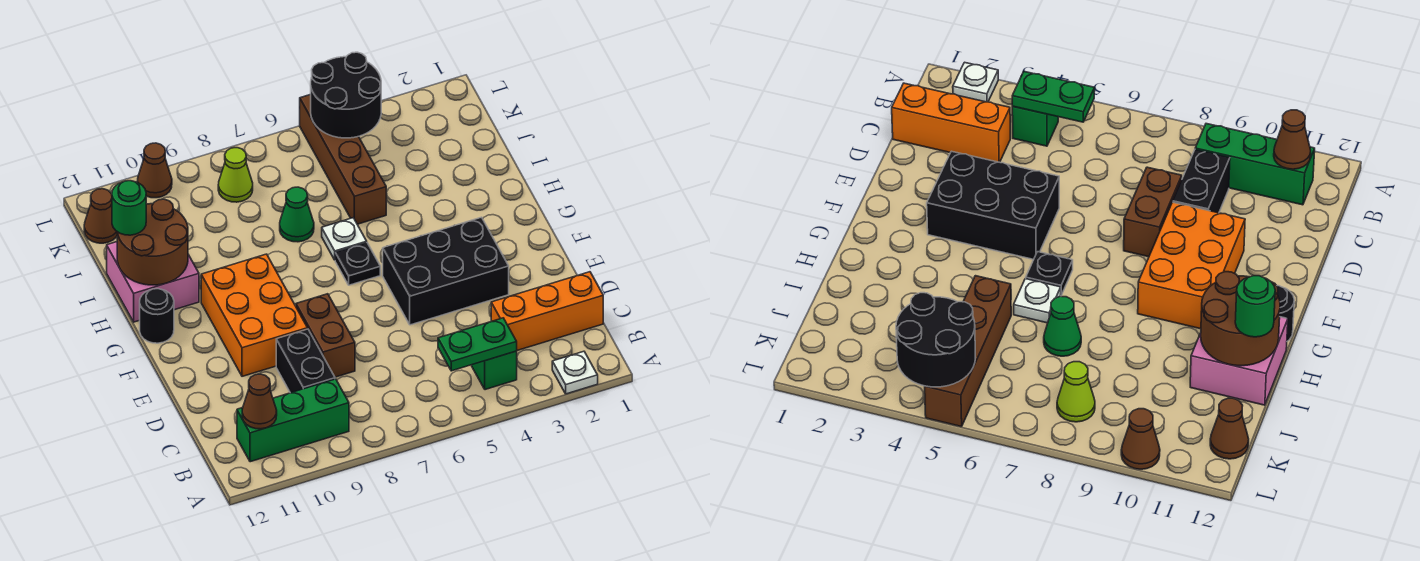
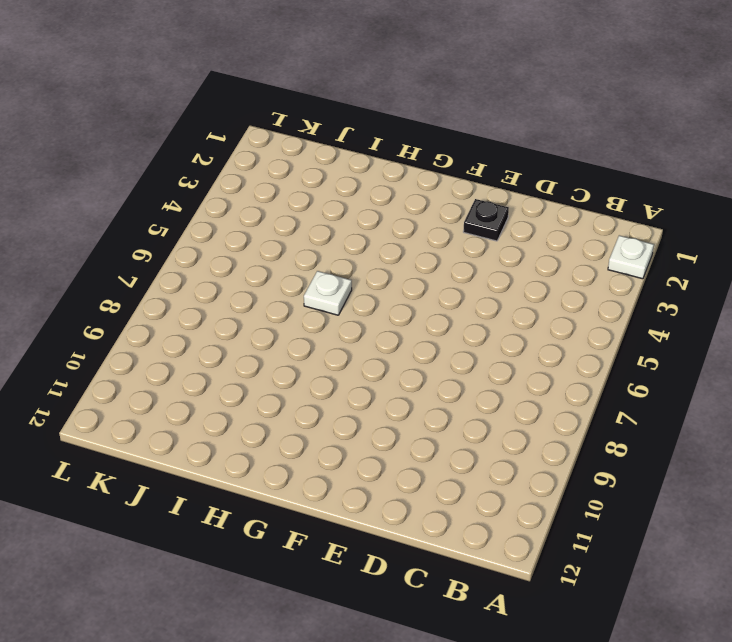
black 1x1 plate [463,199,509,241] -> black 1x1 plate moved to [335,243,380,285]
none -> green 1x1 brick [472,351,517,390]
none -> green 1x3 brick [237,379,349,462]
none -> orange 1x3 brick [491,272,603,350]

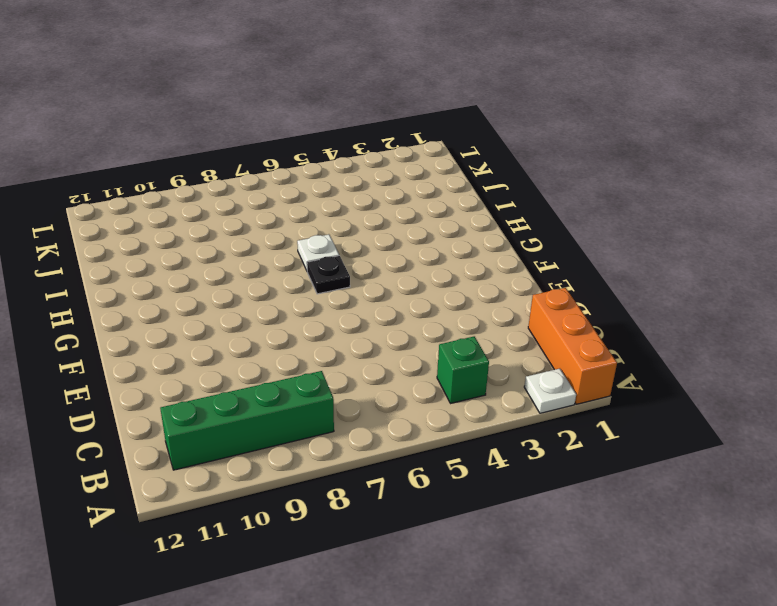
orange 1x3 brick [528,288,617,404] -> orange 1x3 brick turned to [491,272,603,350]
green 1x4 brick [160,371,334,470] -> green 1x3 brick [237,379,349,462]
none -> black 1x2 brick [276,329,335,393]
none -> brown 1x2 brick [296,294,355,377]
none -> black 2x3 brick [383,217,509,325]

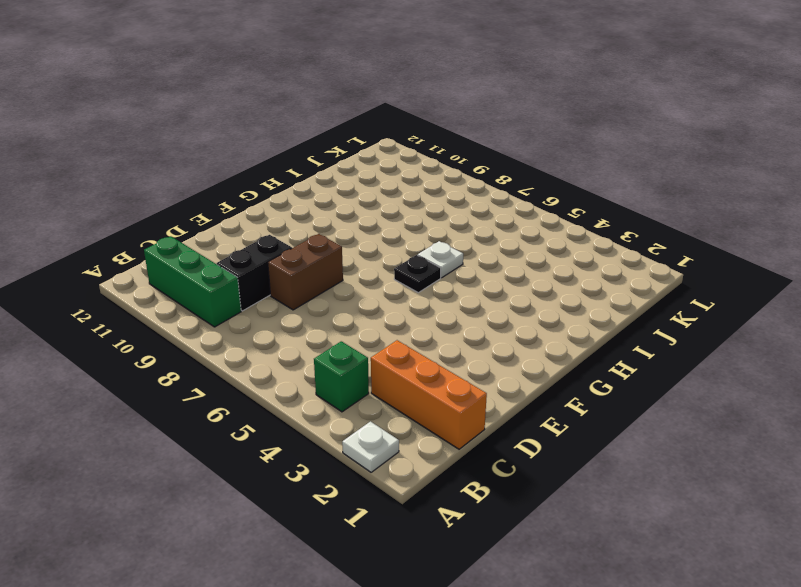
none -> black 2x3 brick [383,217,509,325]
none -> orange 2x3 brick [201,254,308,376]
none -> black 1x1 round brick [140,289,174,343]

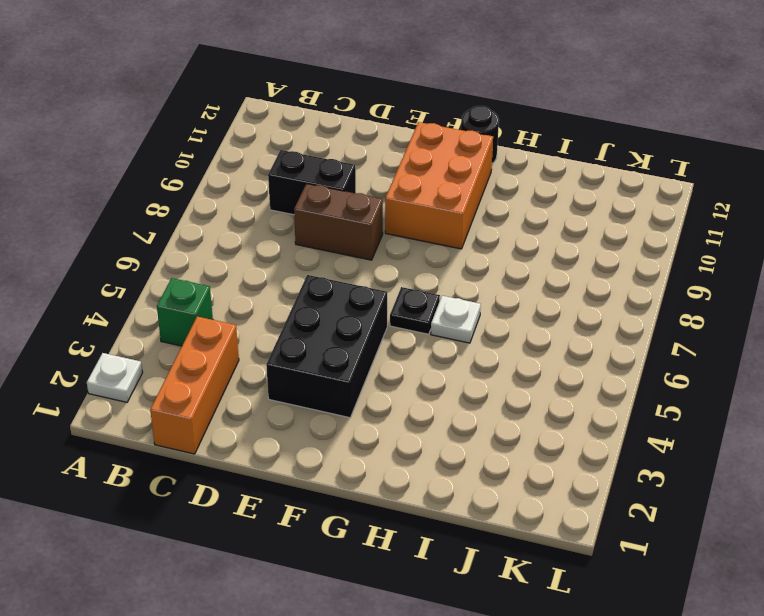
orange 2x3 brick [385,122,493,249] -> orange 2x3 brick turned to [201,254,308,376]
none -> green 1x3 brick [237,379,349,462]
none -> pink 2x2 brick [107,242,199,322]
none -> brown 1x4 brick [300,94,386,224]

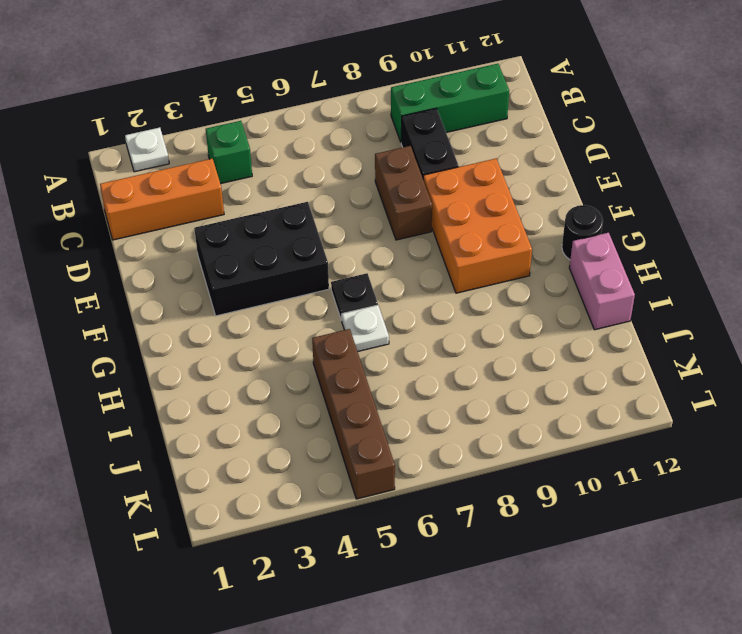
pink 1x2 brick [569,233,635,330] -> pink 2x2 brick [107,242,199,322]
none -> green 1x1 cone [280,187,314,242]
none -> lime 1x1 cone [218,148,253,202]
none -> brown 1x1 cone [84,189,117,243]

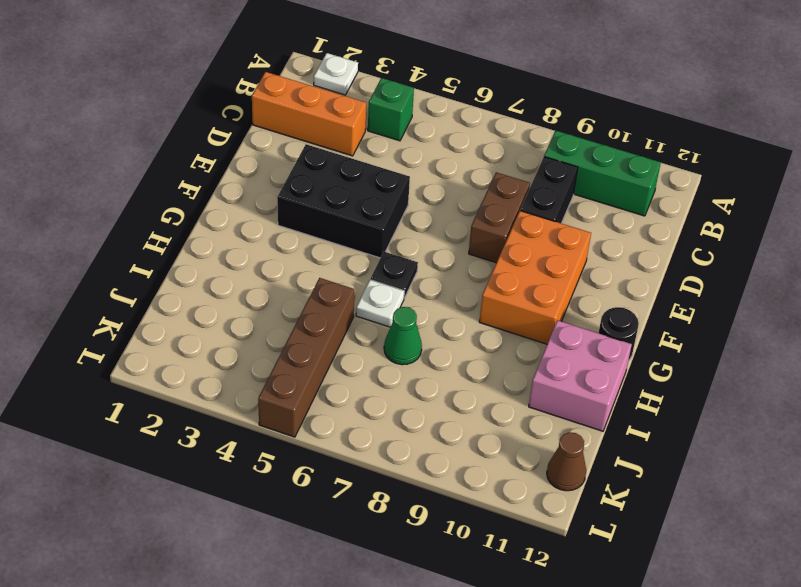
none -> lime 1x1 cone [218,148,253,202]
none -> brown 1x1 cone [137,143,172,198]
none -> green 1x2 plate [438,318,517,371]

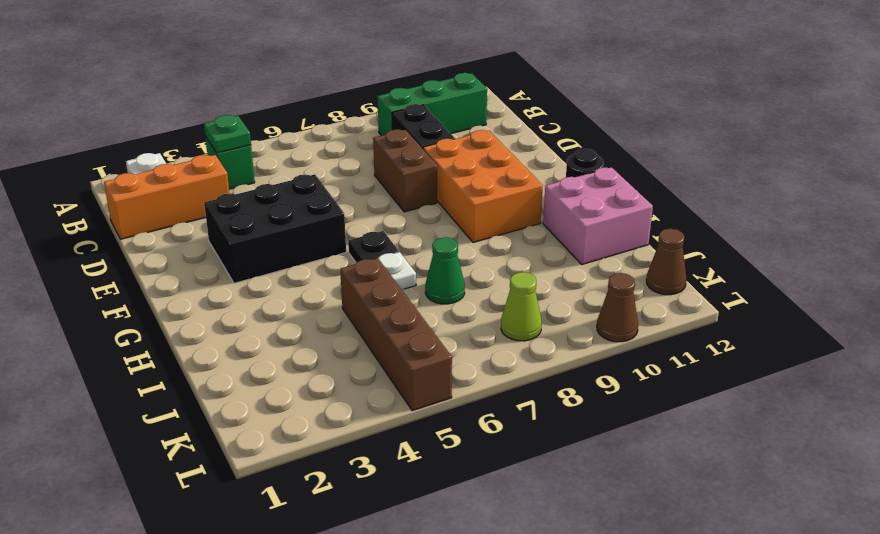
green 1x1 plate [204,115,251,153] -> green 1x2 plate [438,318,517,371]
none -> brown 1x1 cone [242,374,277,429]
none -> brown 2x2 round brick [117,199,188,285]
none -> black 2x2 round brick [311,52,381,138]

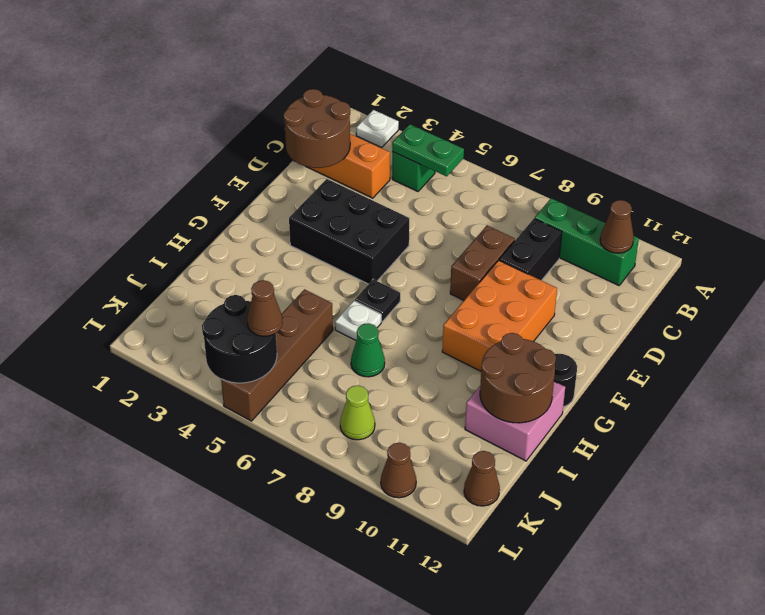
brown 2x2 round brick [284,89,350,168] -> none
brown 1x1 cone [247,280,283,336] -> none
none -> green 1x1 round brick [112,181,146,235]

